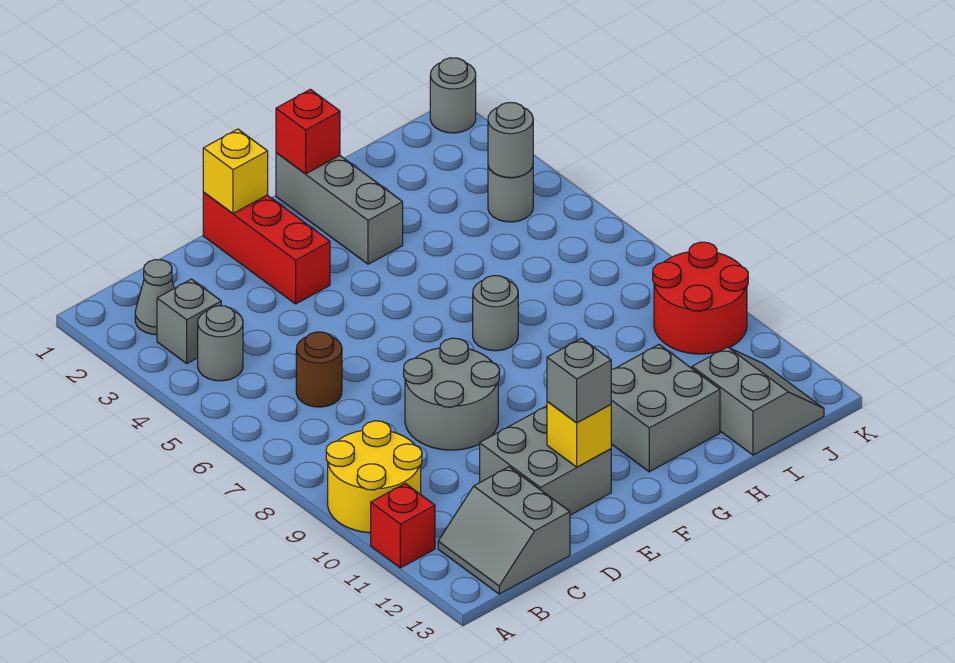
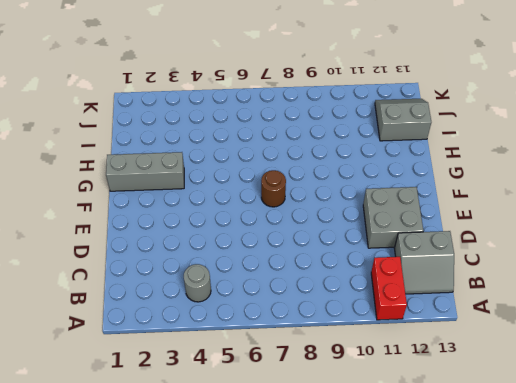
red 1x2 brick [371,257,407,320] -> red 1x1 brick [371,484,435,568]
brown 1x1 round brick [261,170,286,207] -> brown 1x1 round brick moved to [296,332,342,407]
none -> yellow 2x2 round brick [326,421,422,533]
none -> grey 1x1 cone [135,260,174,335]
none -> grey 1x1 brick [157,279,221,363]

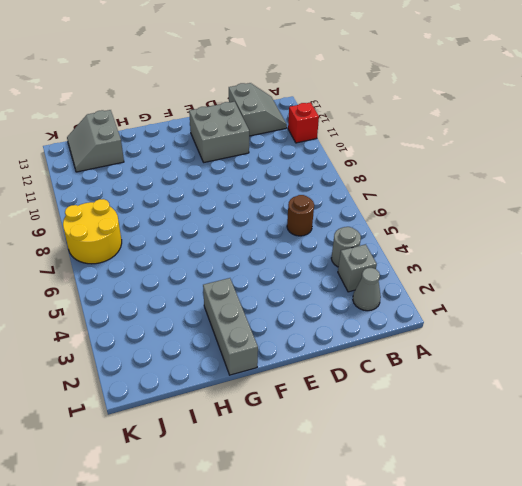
yellow 2x2 round brick [63,199,122,264] -> yellow 2x2 round brick moved to [326,421,422,533]
none -> grey 2x2 round brick [404,338,500,450]
none -> red 1x3 brick [203,192,330,304]
none -> grey 1x1 round brick [473,276,518,351]

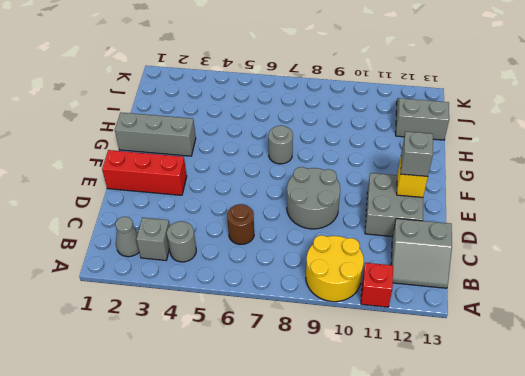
none -> grey 2x2 brick [611,345,720,472]
none -> grey 1x1 round brick [488,166,533,222]
none -> red 2x2 round brick [653,242,748,354]

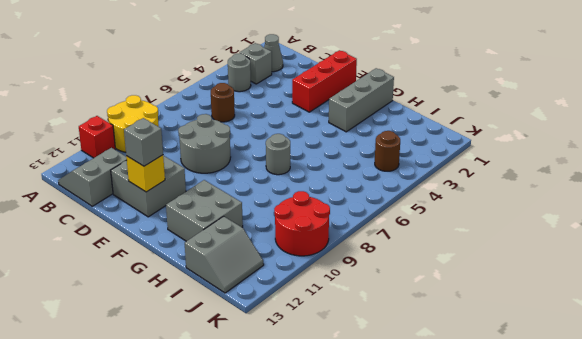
brown 1x1 round brick [375,131,400,171] -> grey 1x1 round brick [488,166,533,222]
none -> grey 1x1 round brick [430,58,476,133]
none -> yellow 1x1 brick [203,129,268,214]
none -> red 1x1 brick [276,89,340,174]

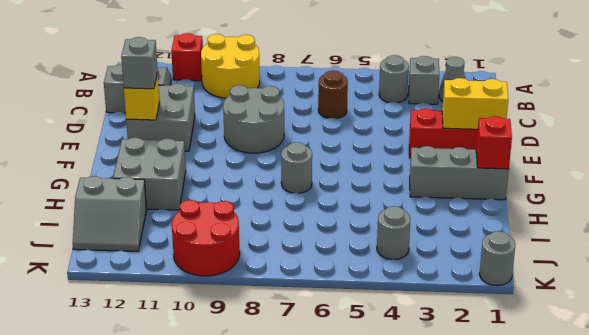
yellow 1x2 brick [442,78,508,129] -> yellow 1x1 brick [203,129,268,214]
none -> grey 1x1 round brick [488,103,533,178]

